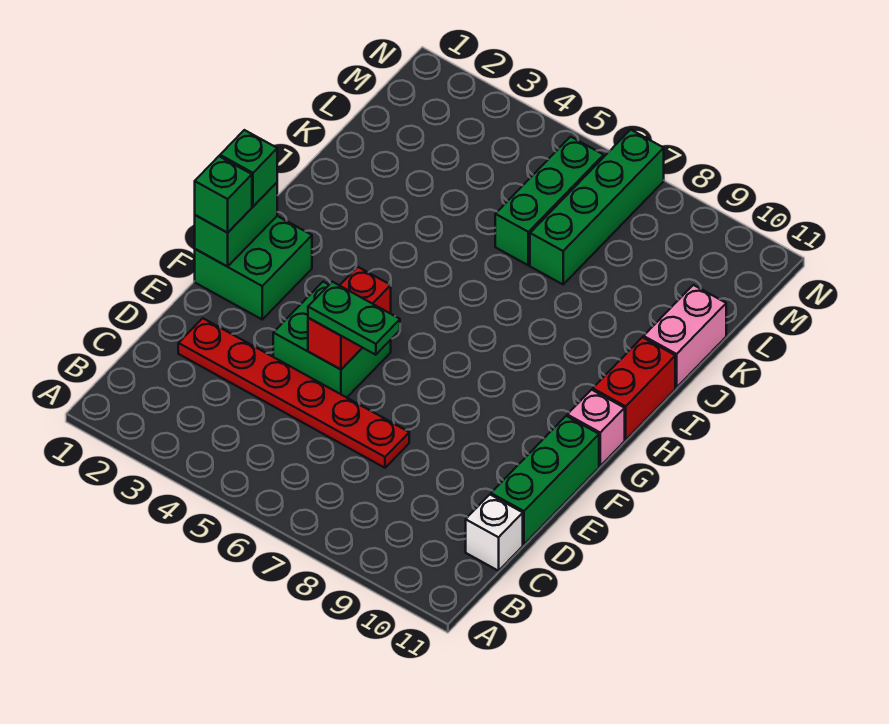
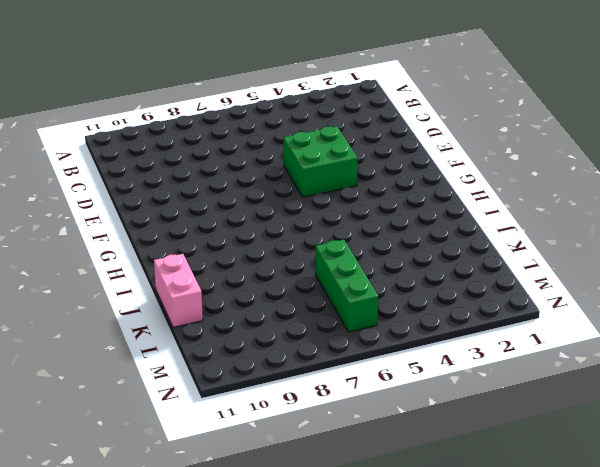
none -> white 1x1 brick [466,495,523,571]
none -> red 1x6 plate [178,318,409,468]
none -> green 1x3 brick [491,416,599,545]

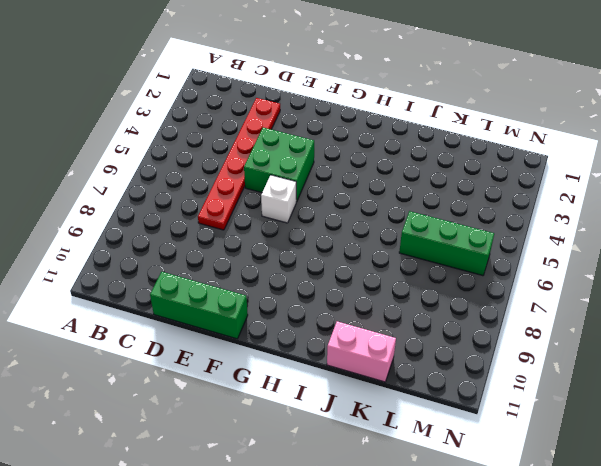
white 1x1 brick [261,175,296,223] -> white 1x1 brick moved to [466,495,523,571]
none -> green 2x2 brick [195,216,312,319]
none -> pink 1x1 brick [567,390,625,466]
none -> red 1x2 brick [593,337,675,440]

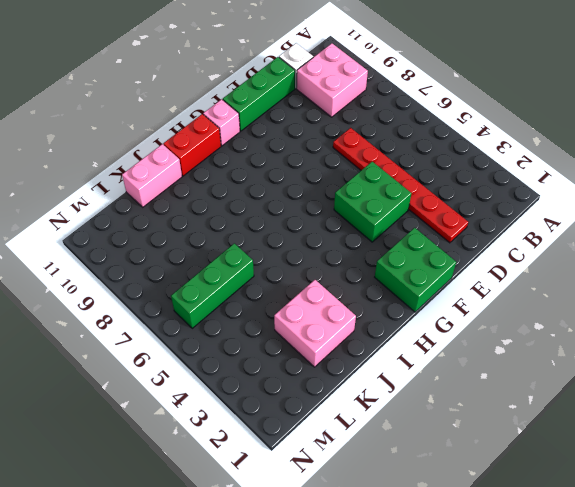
pink 2x2 brick [297,44,368,117] -> none
pink 2x2 brick [274,280,356,367] -> none
none -> green 1x4 brick [530,130,664,284]
none -> red 1x2 brick [308,267,391,369]
none -> green 1x2 brick [195,183,277,267]

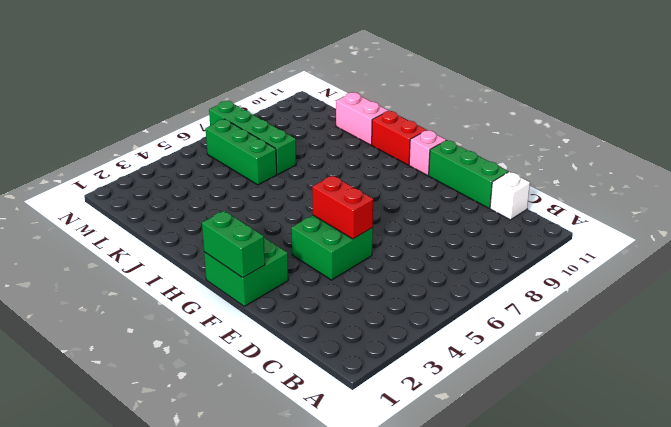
none -> red 1x6 plate [178,318,409,468]
none -> green 1x2 plate [308,282,400,355]
none -> green 1x1 brick [195,156,252,233]

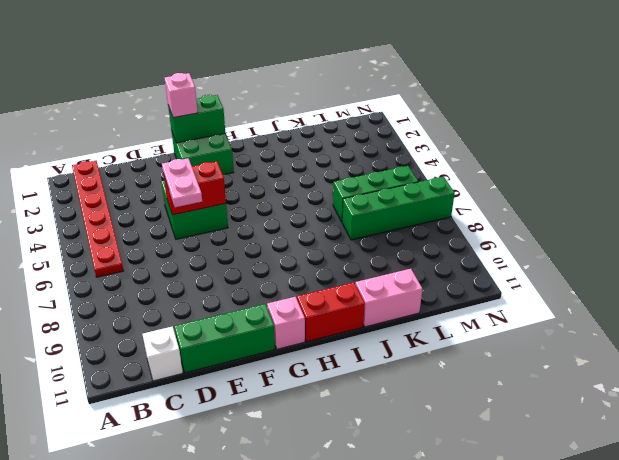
red 1x6 plate [72,161,124,277] -> red 1x6 plate moved to [178,318,409,468]
pink 1x2 plate [162,158,202,207] -> green 1x2 plate [308,282,400,355]
pink 1x1 brick [165,73,198,118] -> green 1x1 brick [195,156,252,233]
none -> green 1x1 brick [220,130,277,206]

